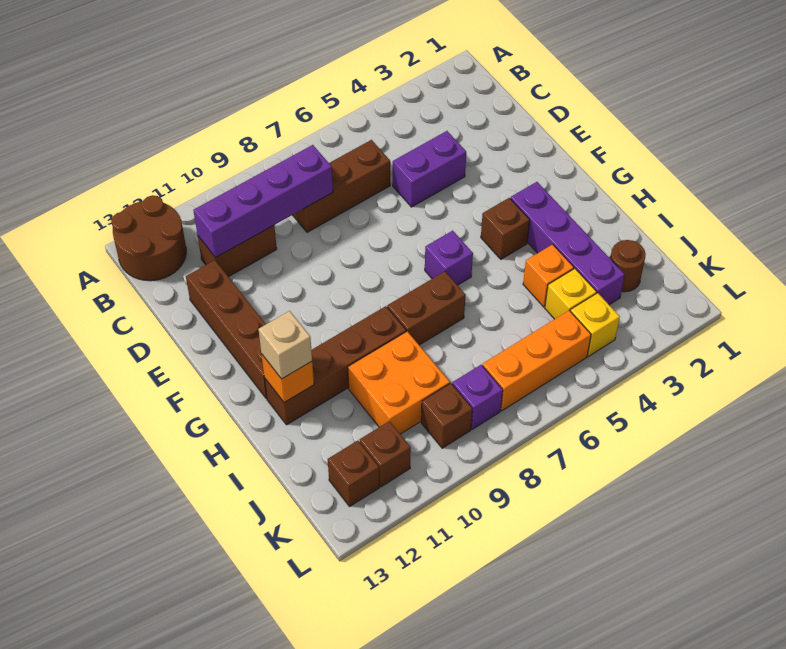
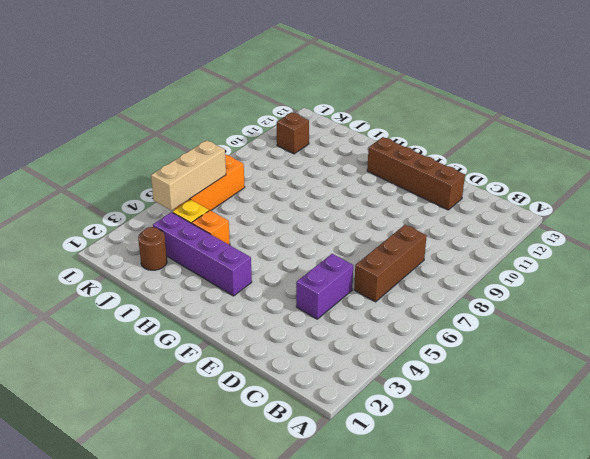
tan 1x3 brick [151,140,226,211] -> none
none -> brown 2x2 round brick [111,195,186,281]
none -> brown 1x2 brick [198,226,277,277]
none -> brown 1x1 brick [481,198,530,259]

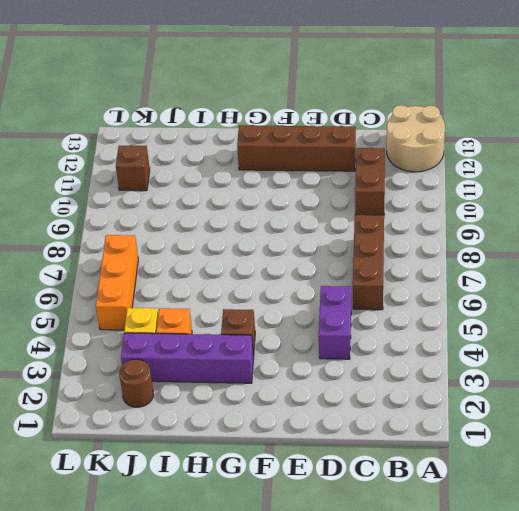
tan 2x2 round brick [387,105,445,172] -> brown 2x2 round brick [111,195,186,281]
none -> purple 1x1 brick [425,231,473,285]
none -> brown 1x2 brick [387,272,466,345]
none -> brown 1x4 brick [265,306,406,425]

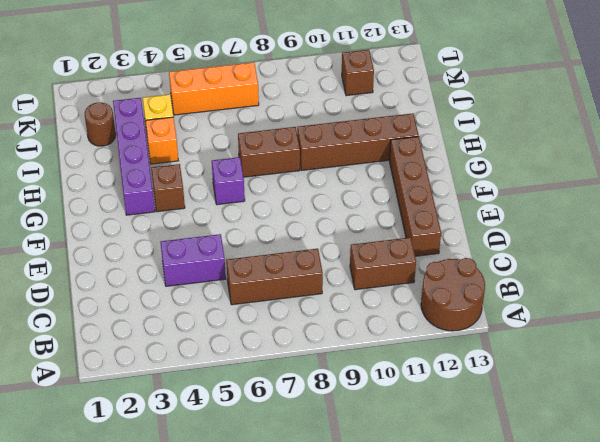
none -> orange 2x2 brick [348,331,450,434]
none -> yellow 1x1 brick [570,293,620,356]
none -> purple 1x1 brick [452,365,503,429]

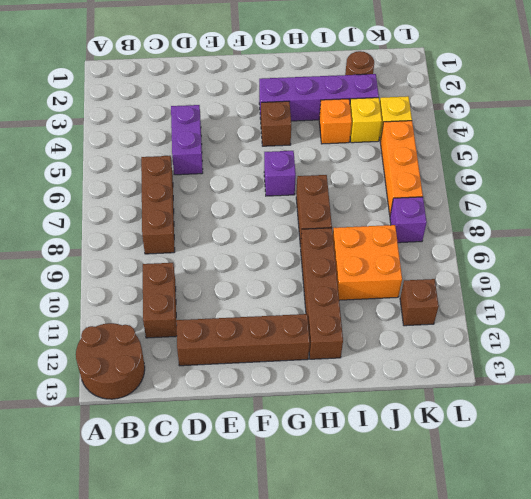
none -> brown 1x1 brick [421,383,472,448]
none -> brown 1x1 brick [328,441,379,507]
none -> purple 1x4 brick [193,145,333,258]

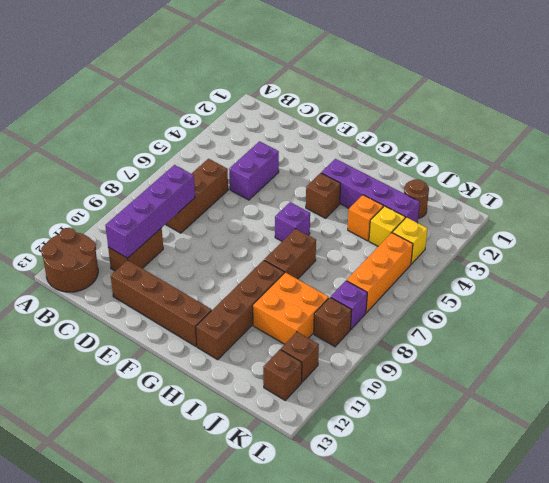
none -> orange 1x1 brick [262,355,314,402]
none -> tan 1x1 brick [258,311,312,379]

